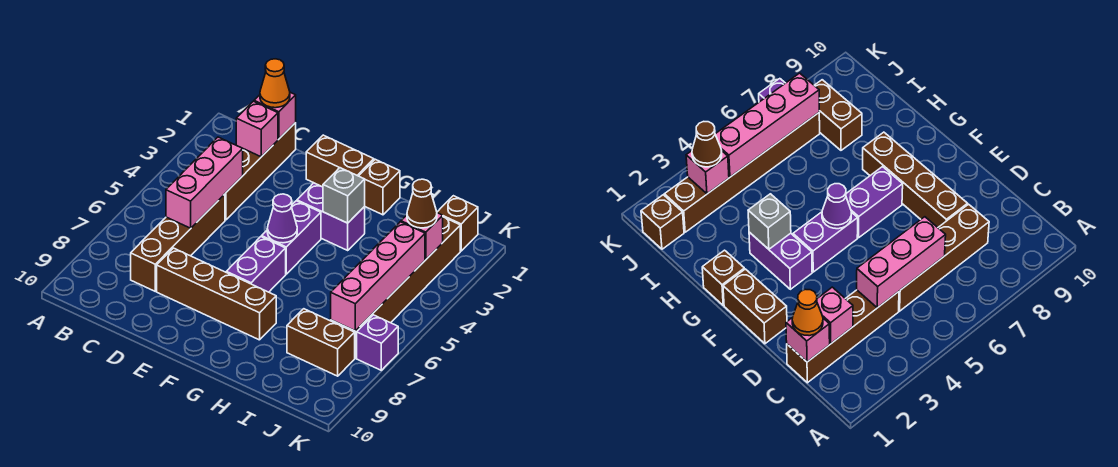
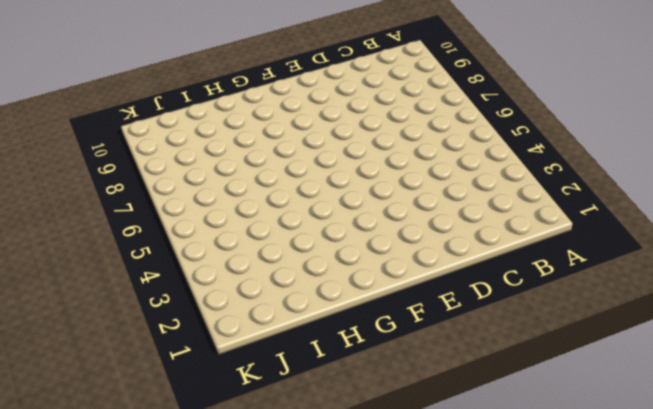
none -> brown 1x4 brick [225,123,296,220]
none -> brown 1x4 brick [131,194,225,291]
none -> brown 1x4 brick [157,248,276,340]

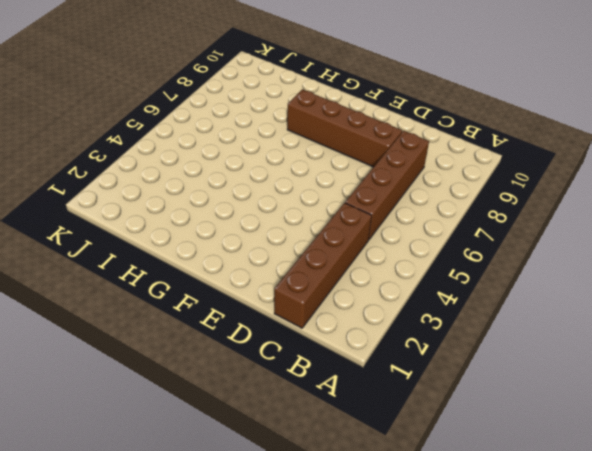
none -> brown 1x2 brick [306,135,374,187]
none -> purple 1x2 brick [297,183,365,250]
none -> purple 1x2 brick [262,201,321,274]

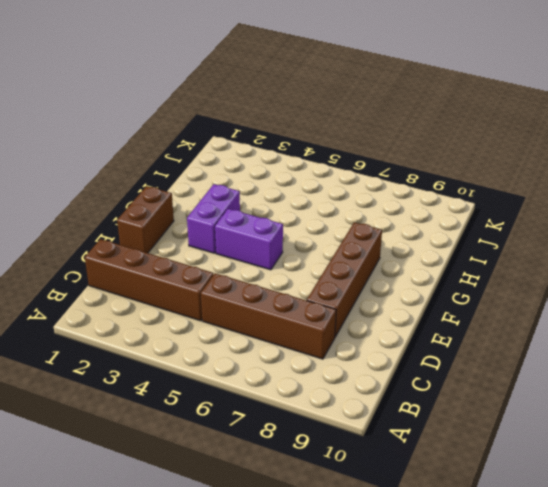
none -> purple 1x2 brick [226,237,286,292]
none -> brown 1x1 brick [359,159,400,215]
none -> brown 1x2 brick [287,309,355,376]

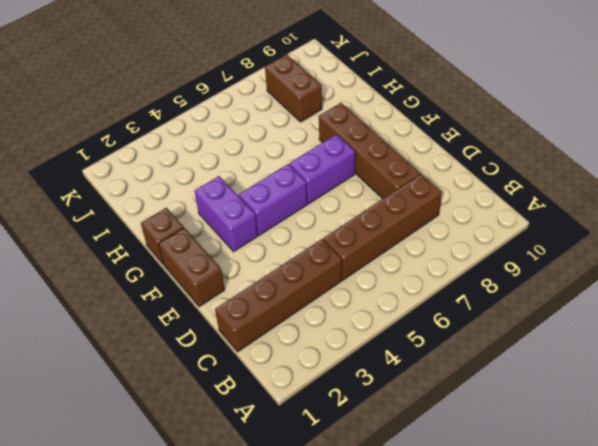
none -> brown 1x1 brick [437,196,478,251]
none -> brown 1x6 brick [331,217,460,358]
none -> purple 1x1 brick [357,315,398,370]

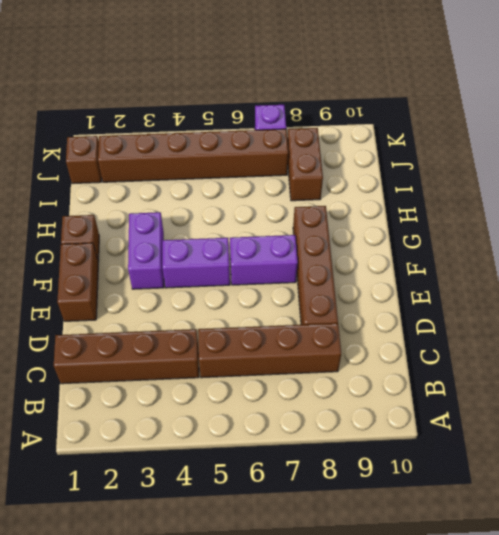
none -> pink 1x1 brick [254,92,296,139]
none -> pink 1x1 brick [236,101,278,157]
none -> pink 1x3 brick [166,137,243,228]

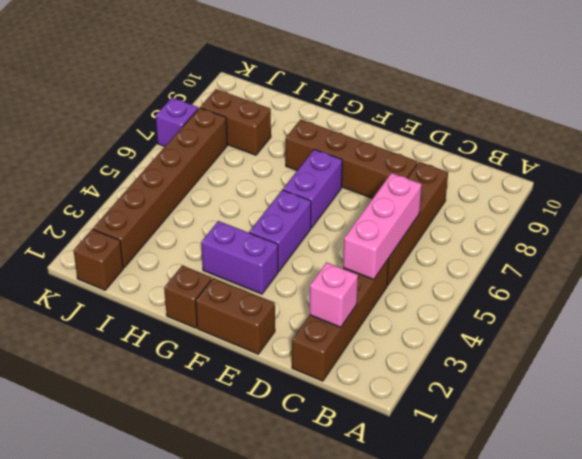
none -> pink 1x1 brick [254,92,296,139]
none -> purple 1x1 cone [267,194,297,243]
none -> grey 1x1 brick [323,168,365,223]

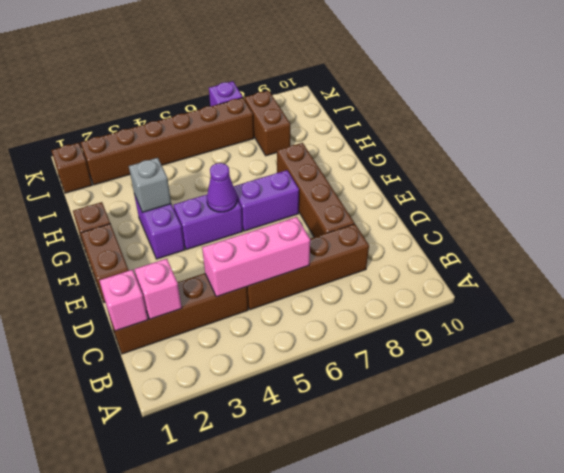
none -> pink 1x1 brick [401,213,443,259]
none -> pink 1x4 brick [331,222,425,331]
none -> orange 1x1 cone [260,59,290,108]

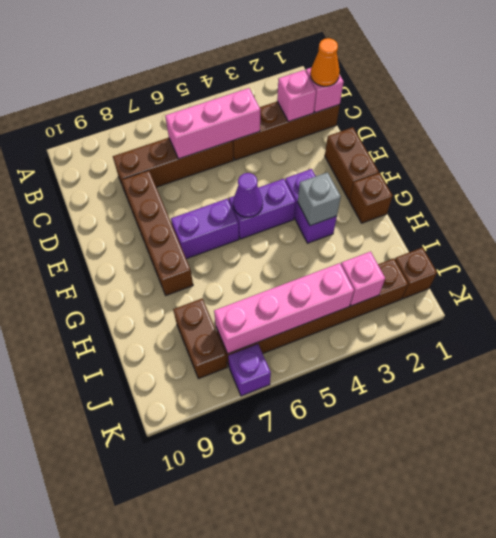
none -> brown 1x1 cone [407,179,437,228]

